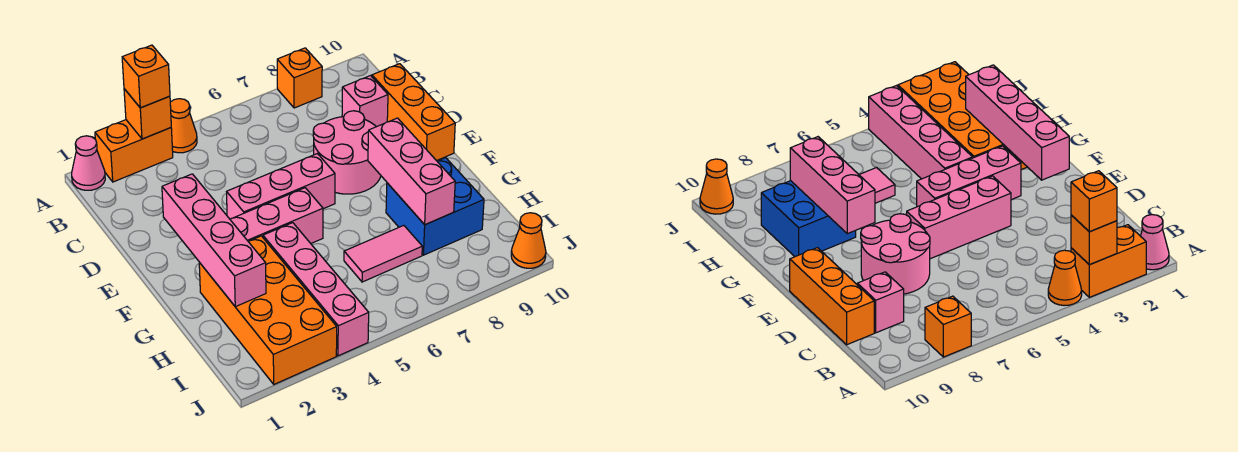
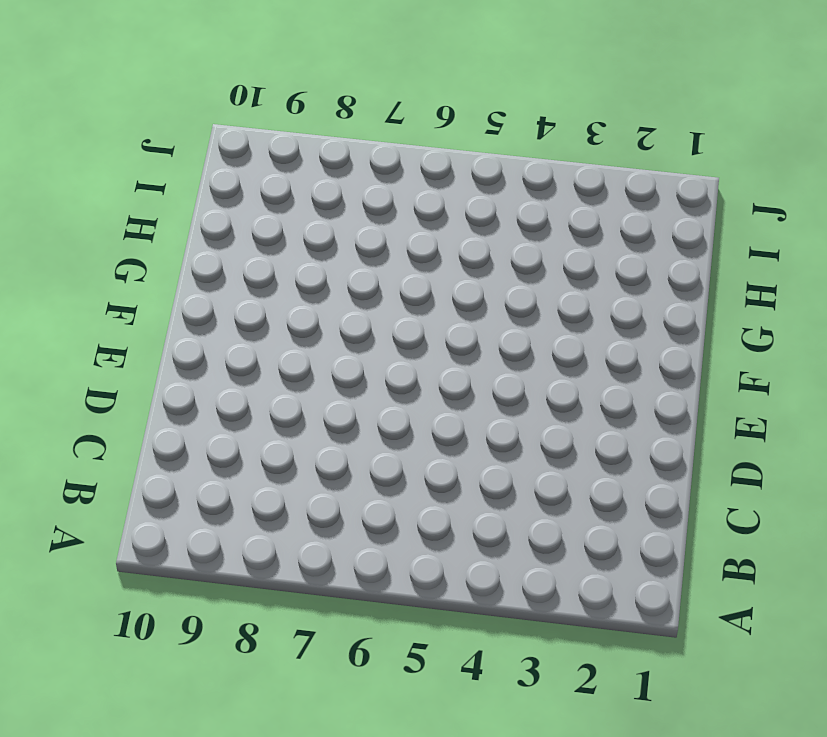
none -> pink 1x1 cone [72,136,105,190]
none -> orange 1x2 brick [95,120,173,182]
none -> orange 1x1 cone [170,99,197,153]

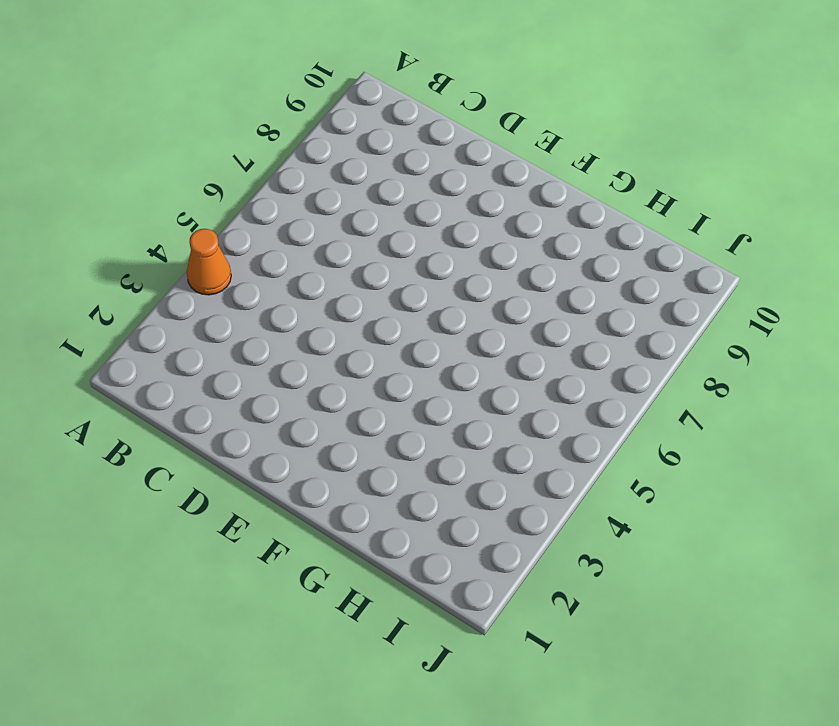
none -> pink 1x1 cone [72,136,105,190]
none -> orange 1x2 brick [95,120,173,182]
none -> orange 1x1 brick [277,48,322,108]

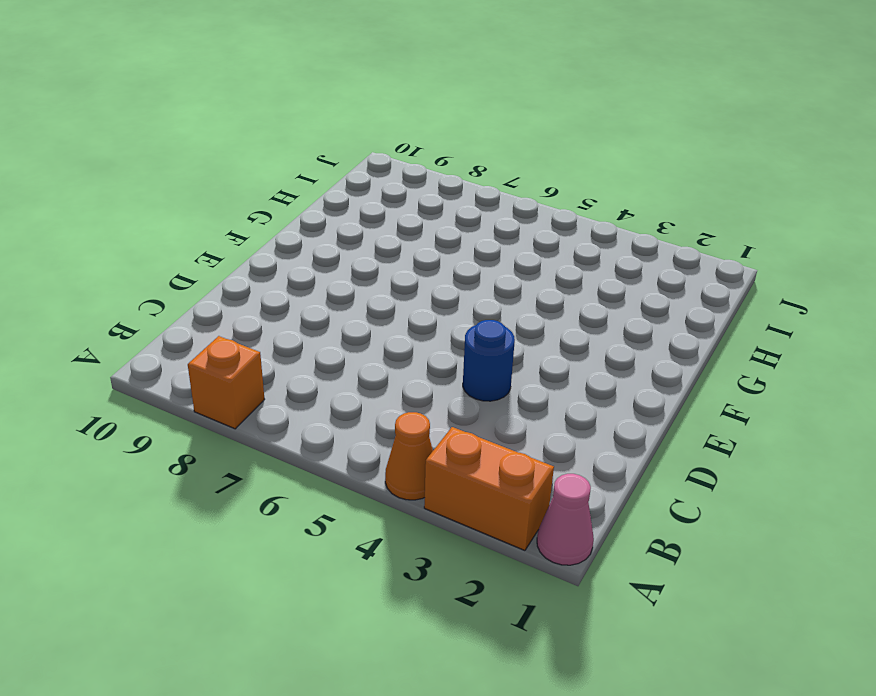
blue 1x1 round brick [463,320,515,401] -> none
none -> pink 1x1 brick [342,76,388,127]
none -> orange 1x3 brick [372,64,455,161]
none -> pink 2x2 round brick [313,111,381,194]

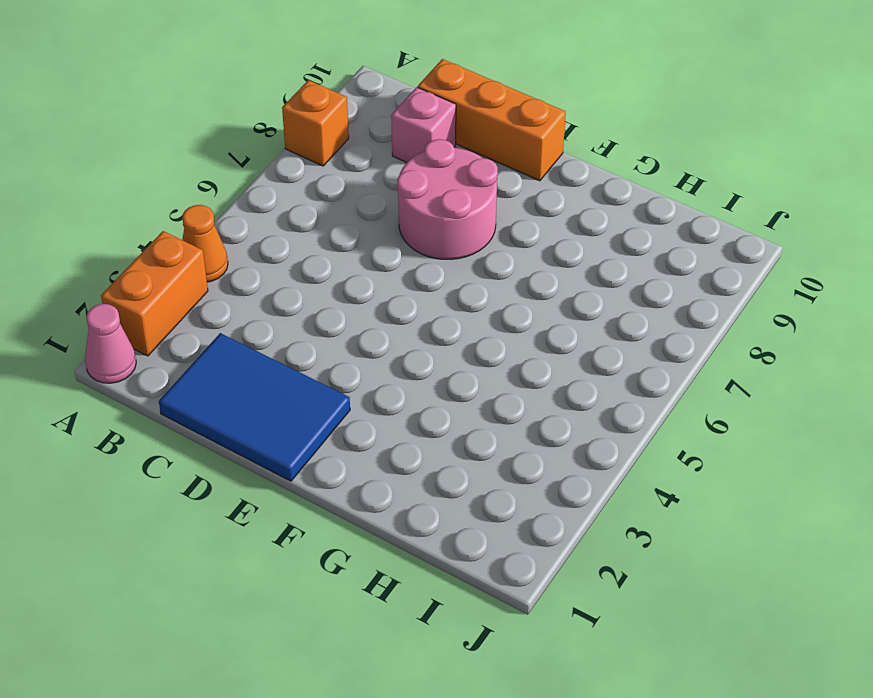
blue 2x3 tile [159,333,350,481] -> none
none -> pink 1x3 brick [227,154,335,219]
none -> pink 1x3 brick [230,188,323,243]
none -> orange 2x4 brick [199,236,337,384]

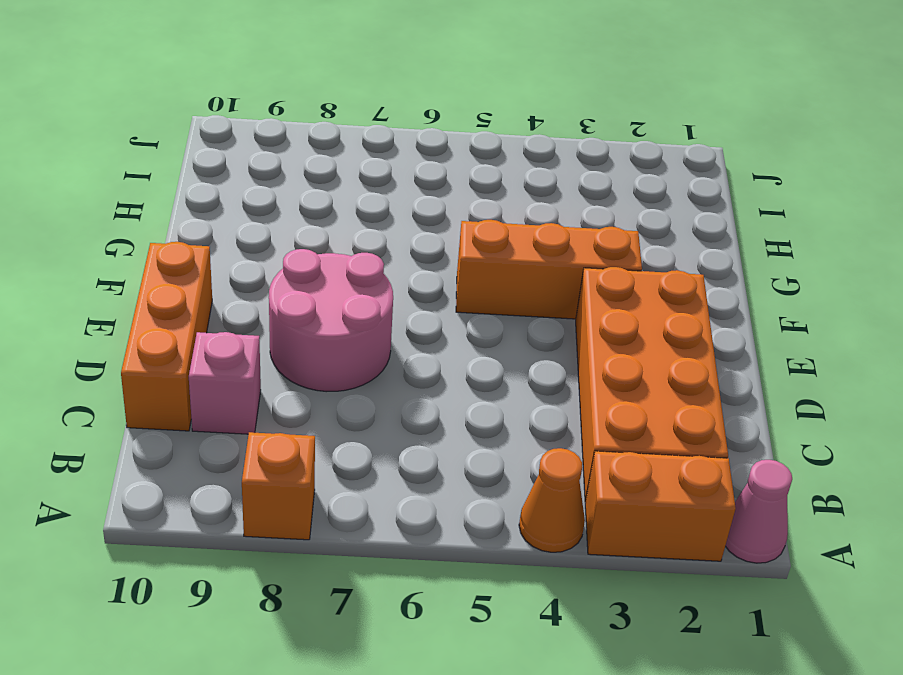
orange 2x4 brick [576,267,728,502] -> orange 2x4 brick moved to [199,236,337,384]
orange 1x3 brick [456,220,642,319] -> pink 1x3 brick [230,188,323,243]
none -> pink 1x3 brick [227,154,335,219]
none -> pink 1x4 brick [263,223,369,356]
none -> blue 2x2 brick [386,158,484,255]

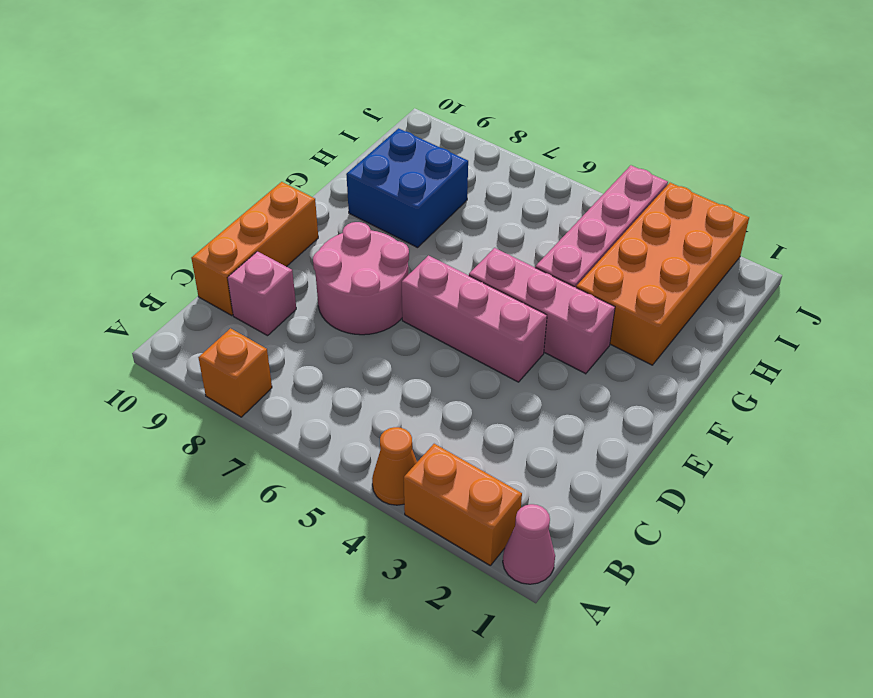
none -> pink 1x2 tile [344,225,422,282]
none -> orange 1x1 cone [511,213,546,268]
none -> orange 1x1 brick [124,89,171,139]

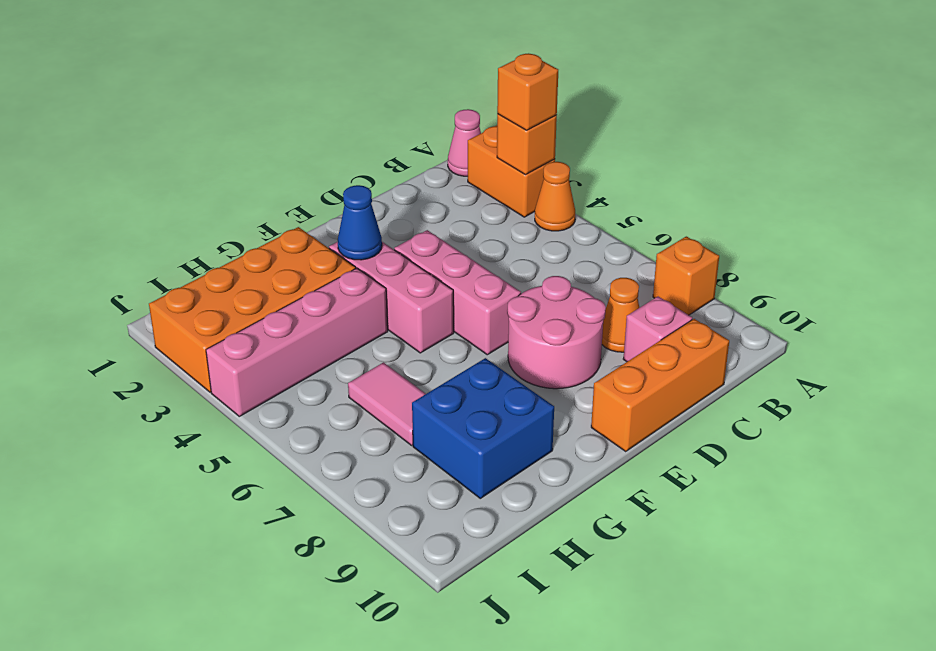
orange 1x1 cone [602,278,639,352] -> orange 1x1 cone moved to [511,213,546,268]
blue 1x1 cone [338,185,382,260] -> none
none -> pink 1x4 brick [162,174,266,307]
none -> pink 1x3 brick [368,118,455,225]

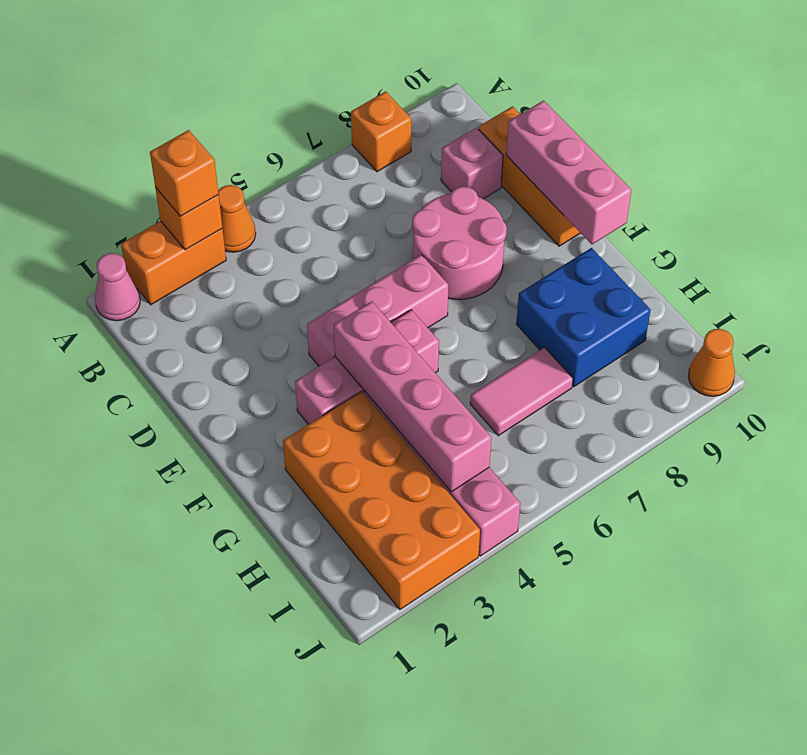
pink 1x3 brick [506,101,631,244] -> pink 1x3 brick moved to [368,118,455,225]
pink 1x4 brick [334,301,491,492] -> pink 1x4 brick moved to [162,174,266,307]

